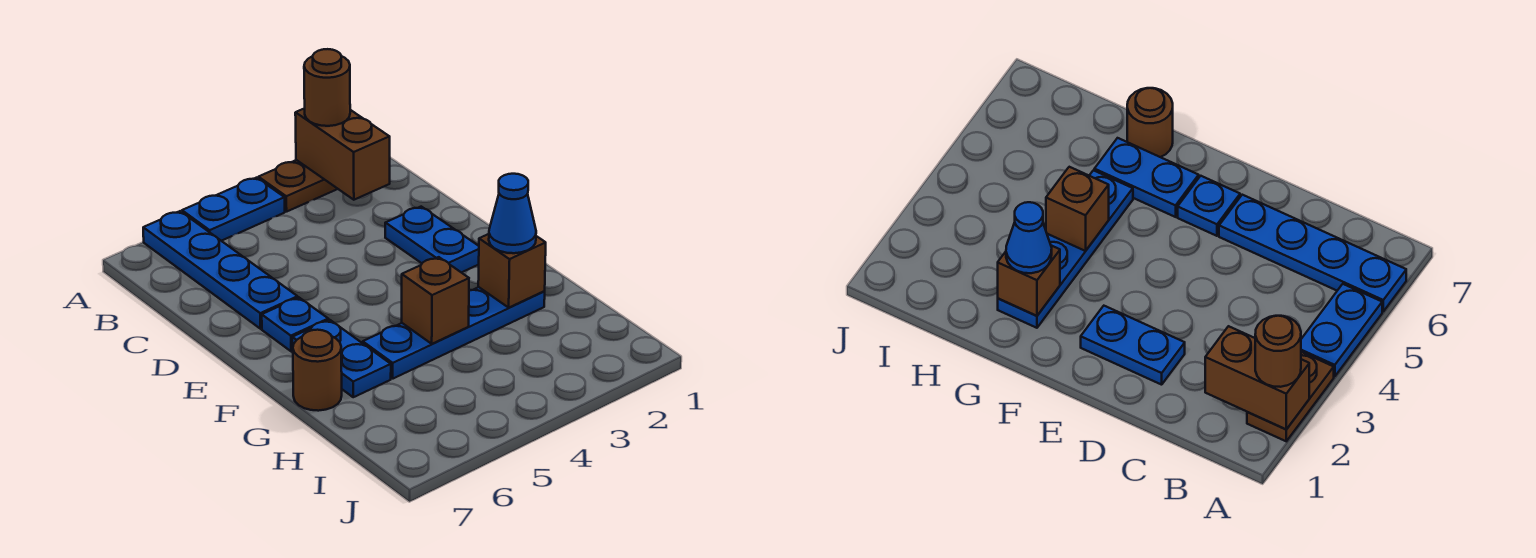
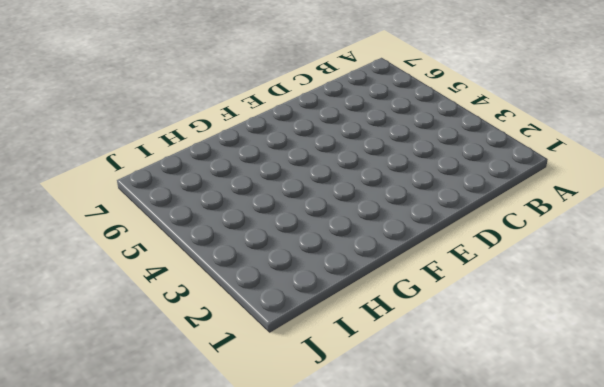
none -> brown 1x2 plate [258,160,337,212]
none -> blue 1x2 plate [182,178,285,241]
none -> blue 1x4 plate [143,211,298,329]

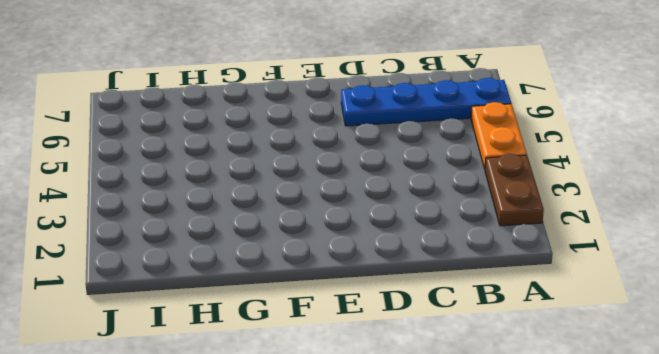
orange 1x2 plate [471,102,527,169] -> blue 1x2 plate [182,178,285,241]
none -> blue 1x2 plate [385,207,479,273]
none -> blue 1x1 plate [262,298,328,351]
none -> blue 1x2 plate [292,320,391,397]

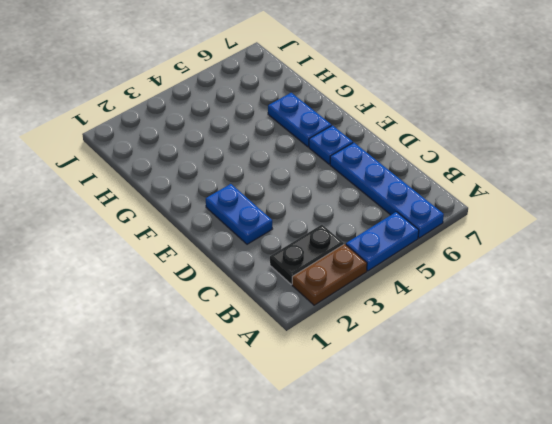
black 1x2 plate [270,225,344,284] -> none
none -> blue 1x4 plate [363,287,545,379]
none -> brown 1x1 round brick [293,330,342,411]
none -> brown 1x2 brick [295,108,390,200]

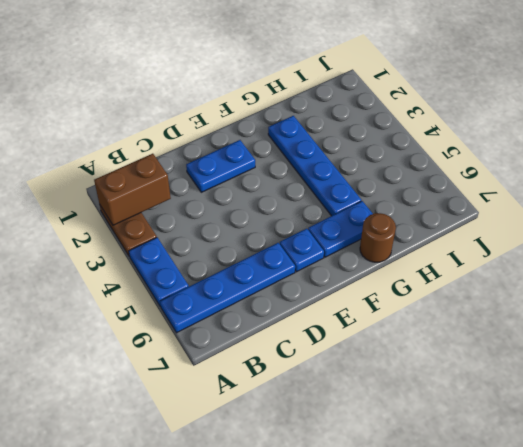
none -> brown 1x1 brick [478,234,546,308]
none -> brown 1x1 brick [402,257,469,344]
none -> brown 1x1 round brick [304,49,350,126]

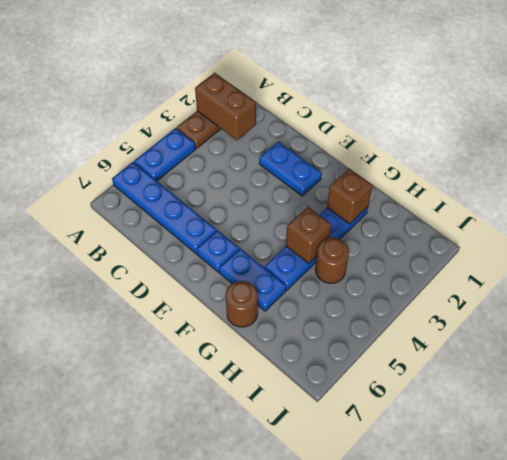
brown 1x1 round brick [315,238,349,283] -> brown 1x1 round brick moved to [304,49,350,126]
none -> blue 1x1 cone [489,174,536,253]

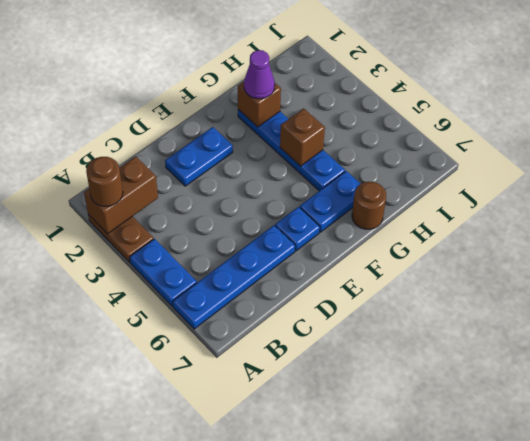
purple 1x1 cone [244,50,275,99] -> blue 1x1 cone [489,174,536,253]

